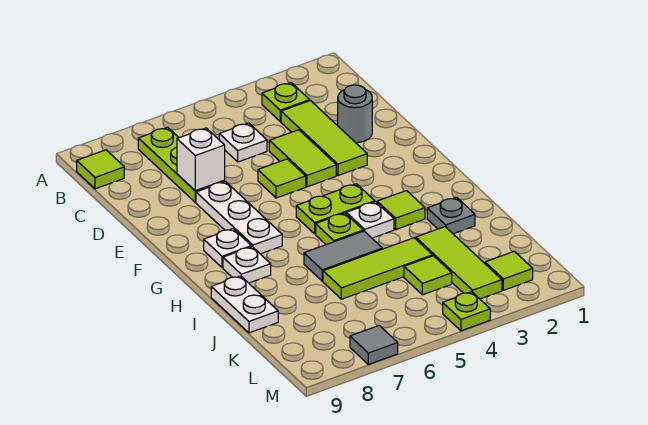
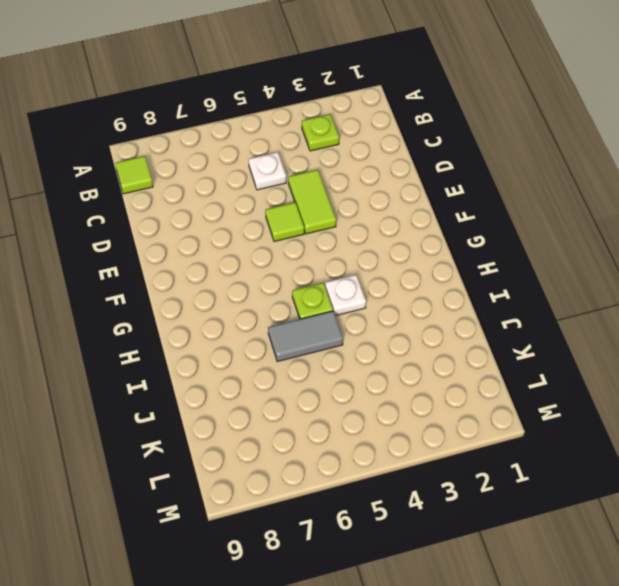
none -> lime 1x3 plate [138,127,225,202]
none -> lime 1x3 tile [281,101,367,176]
none -> grey 1x1 round brick [338,85,372,143]

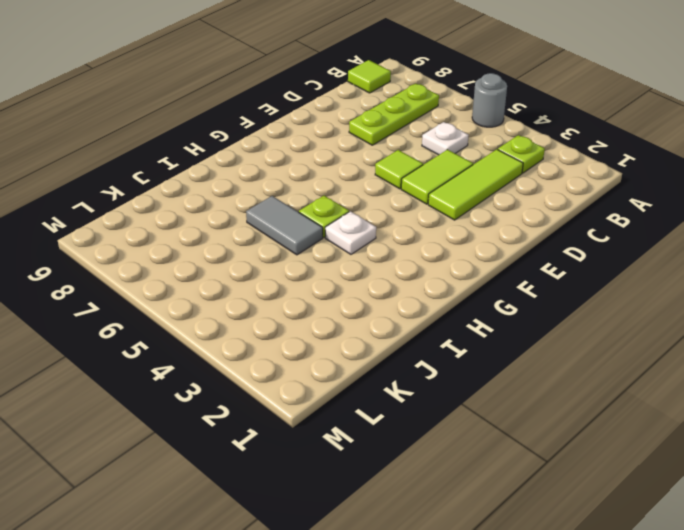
grey 1x1 round brick [472,73,507,127] -> grey 1x1 round brick moved to [338,85,372,143]
none -> white 1x3 plate [196,181,282,254]
none -> lime 1x2 plate [296,184,375,234]
none -> white 1x1 plate [204,229,251,268]

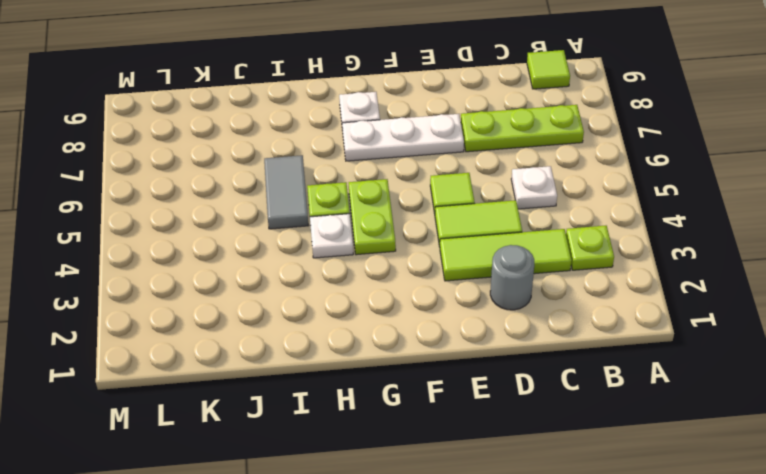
none -> lime 1x1 tile [377,191,425,229]
none -> white 1x1 plate [223,247,271,283]
none -> grey 1x1 plate [427,197,475,234]

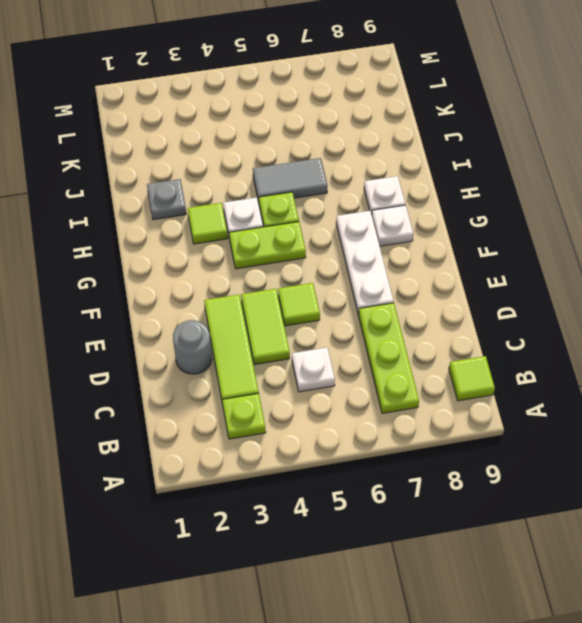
none -> white 1x2 plate [211,276,278,333]
none -> lime 1x3 tile [416,227,502,299]
none -> lime 1x3 tile [323,238,433,299]

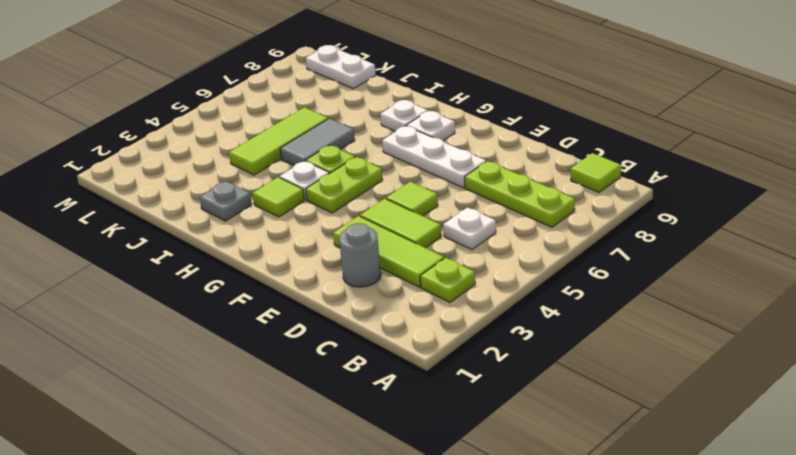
white 1x2 plate [306,45,376,89] -> white 1x2 plate moved to [211,276,278,333]
none -> lime 1x3 tile [416,227,502,299]
none -> lime 1x1 tile [404,256,452,295]
none -> lime 1x1 tile [485,251,533,290]

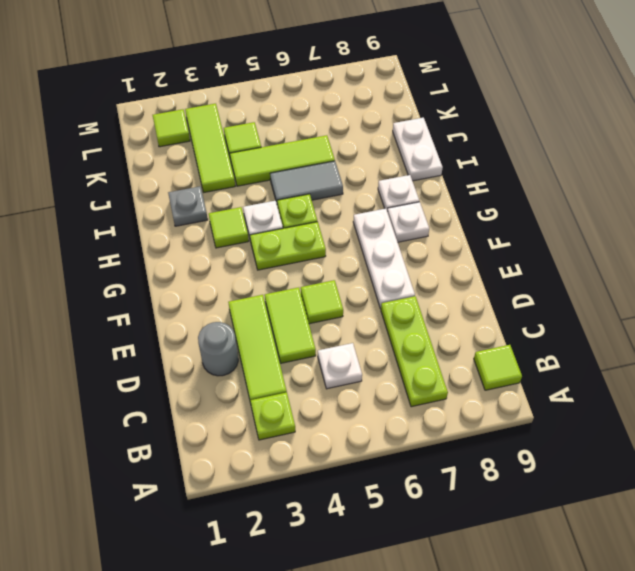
none -> lime 1x1 plate [443,292,490,331]
none -> grey 1x1 tile [350,325,398,364]
none -> white 1x1 brick [177,128,225,191]

